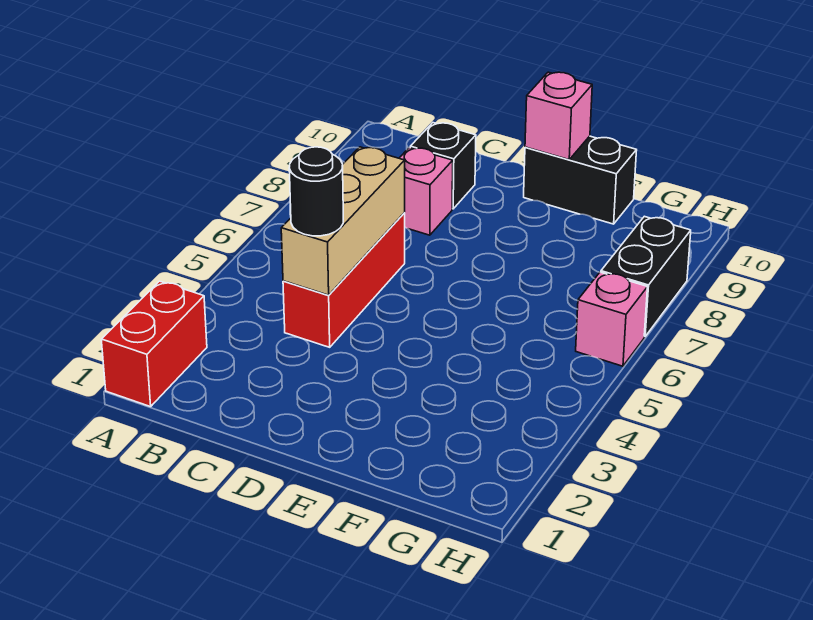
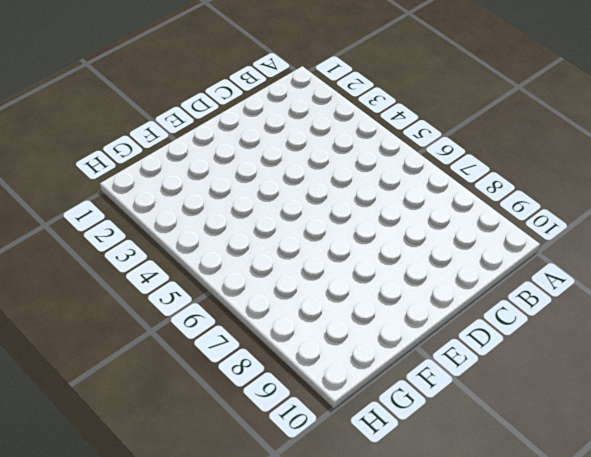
none -> red 1x2 brick [101,281,207,407]
none -> red 1x3 brick [283,213,405,347]

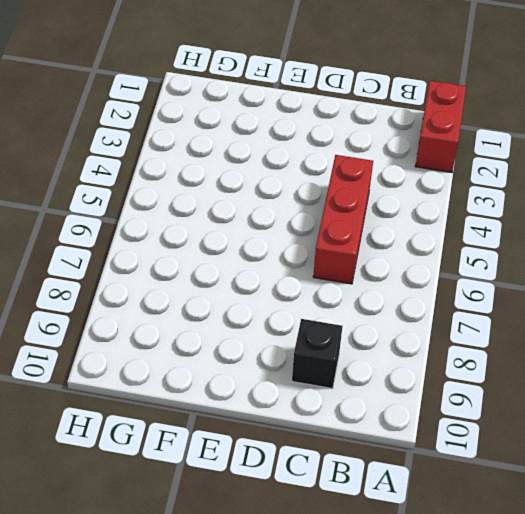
none -> pink 1x1 brick [399,148,453,235]
none -> black 1x2 brick [524,136,637,224]

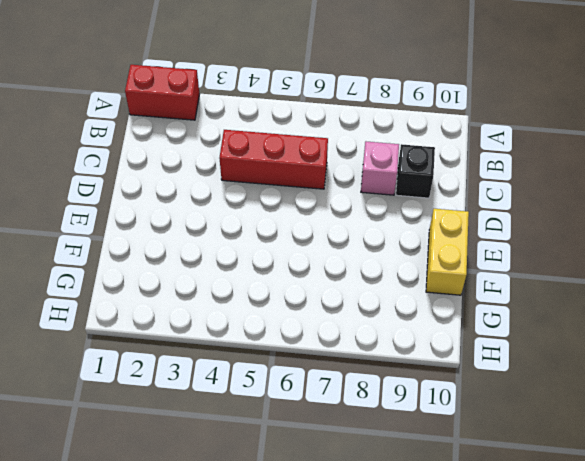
yellow 1x2 brick [426,209,469,295] -> black 1x2 brick [524,136,637,224]
none -> pink 1x1 brick [576,272,647,366]
none -> black 1x2 brick [601,216,691,336]

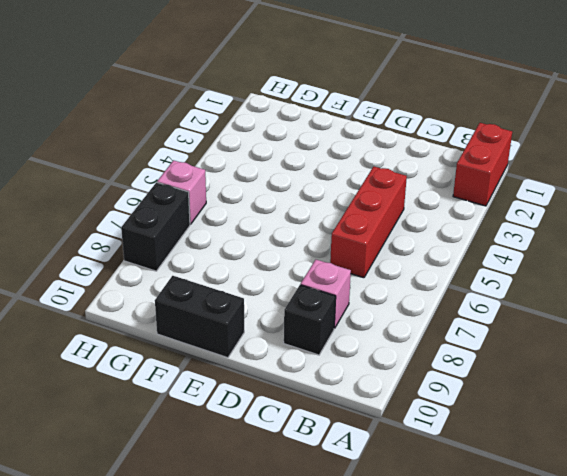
none -> tan 1x3 brick [281,147,405,295]
none -> pink 1x1 brick [525,72,592,160]

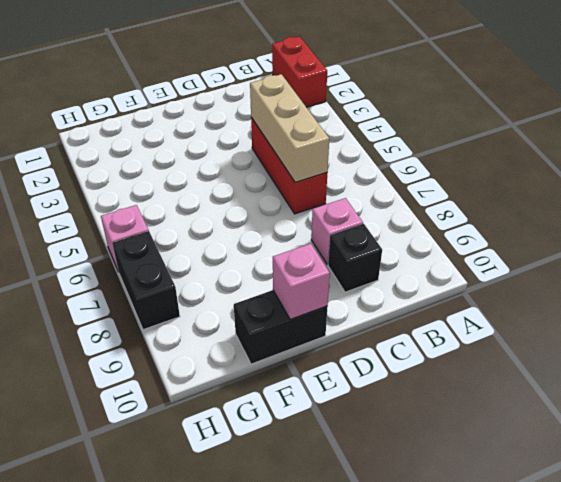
none -> black 1x1 round brick [289,147,343,236]

